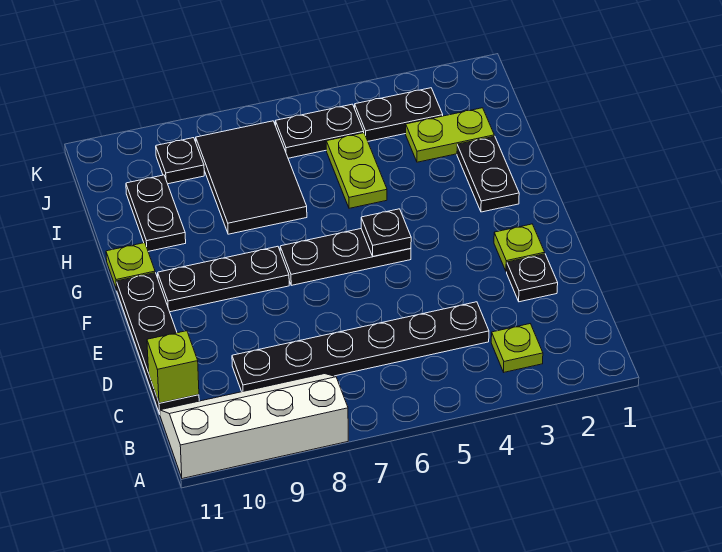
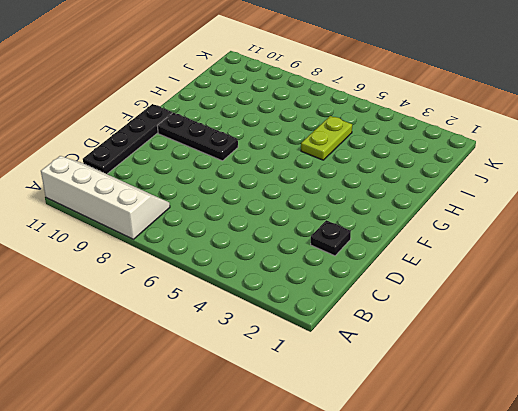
none -> lime 1x1 plate [491,324,543,372]
none -> black 1x6 plate [232,302,489,392]
none -> lime 1x1 plate [494,224,545,272]

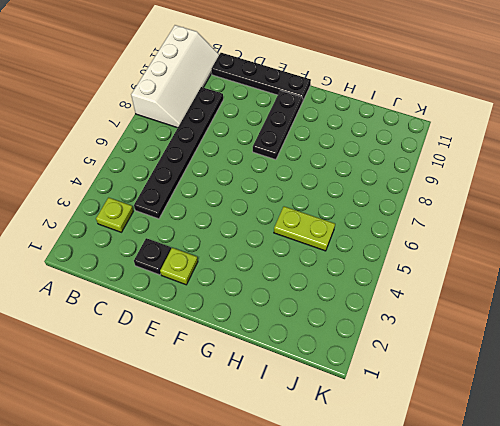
none -> black 1x3 plate [280,229,411,285]
none -> black 1x2 plate [457,136,519,212]
none -> lime 1x1 plate [106,243,155,290]

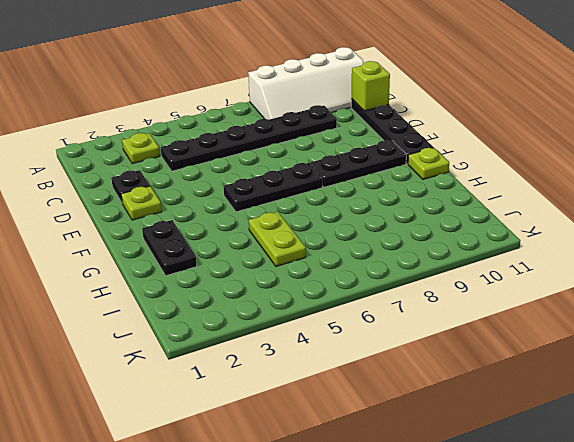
none -> black 2x3 tile [196,121,307,234]
none -> black 1x2 plate [126,175,186,251]
none -> lime 1x2 plate [406,108,494,162]

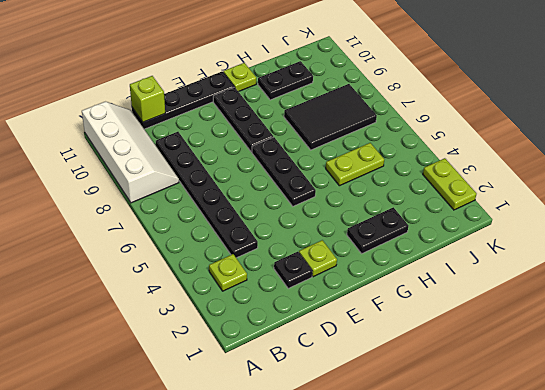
lime 1x2 plate [423,158,476,210] -> lime 1x2 plate moved to [406,108,494,162]
none -> black 1x2 plate [355,88,443,141]
none -> black 1x2 plate [275,104,364,158]
none -> black 1x1 plate [156,138,204,184]

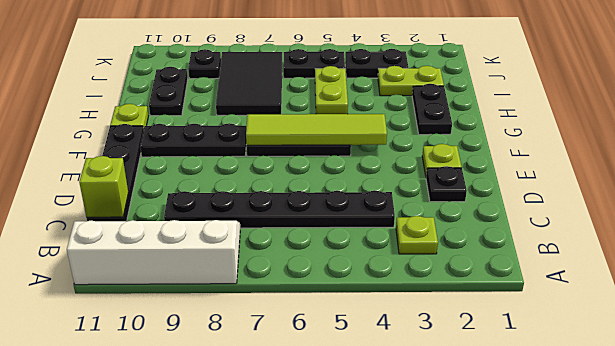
lime 1x4 tile [246,114,387,145] -> black 1x1 plate [361,209,411,256]

